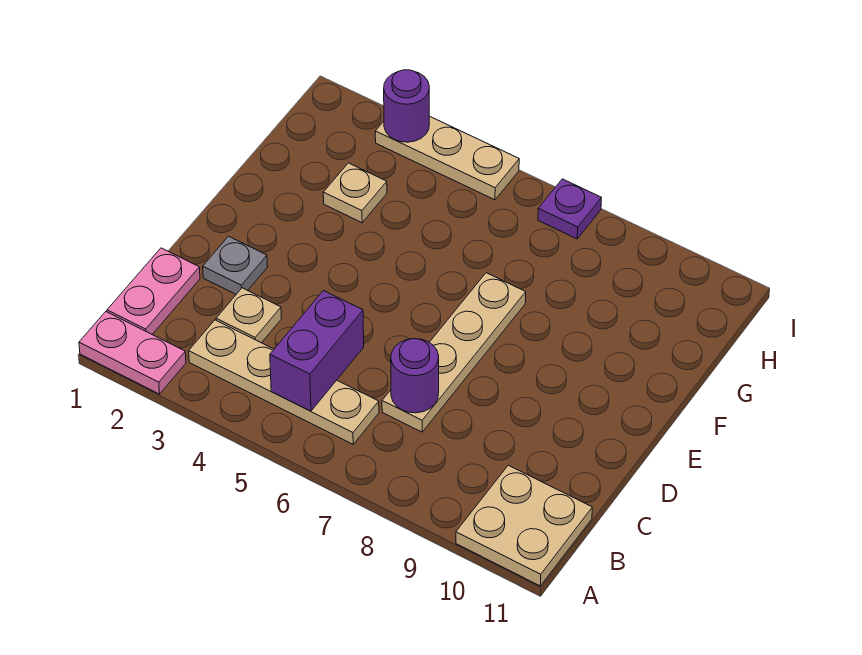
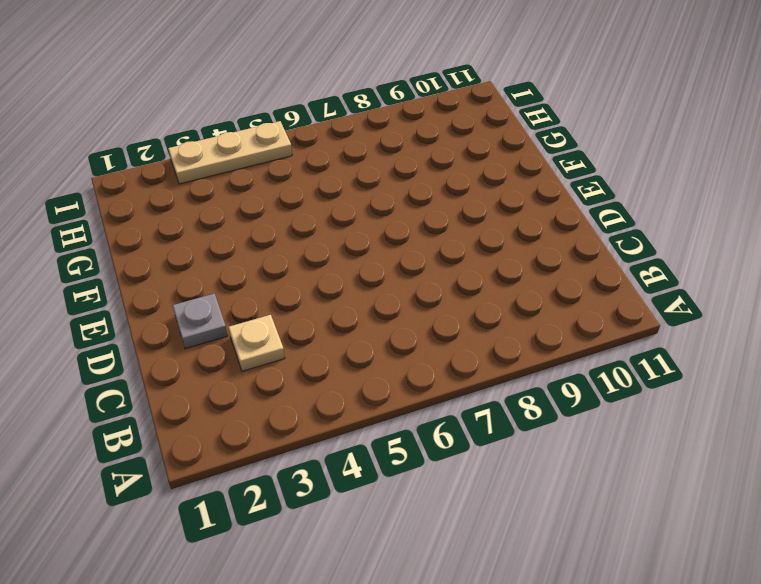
none -> pink 1x2 plate [79,312,186,394]
none -> tan 2x2 plate [456,465,592,586]
none -> pink 1x2 plate [107,248,200,334]

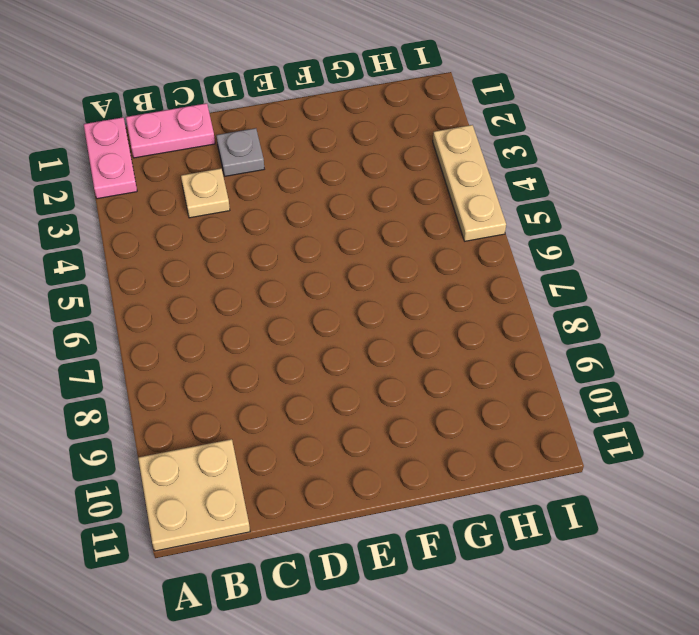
none -> tan 1x4 plate [189,320,379,444]
none -> tan 1x4 plate [382,273,526,432]
none -> tan 1x1 plate [323,163,387,223]

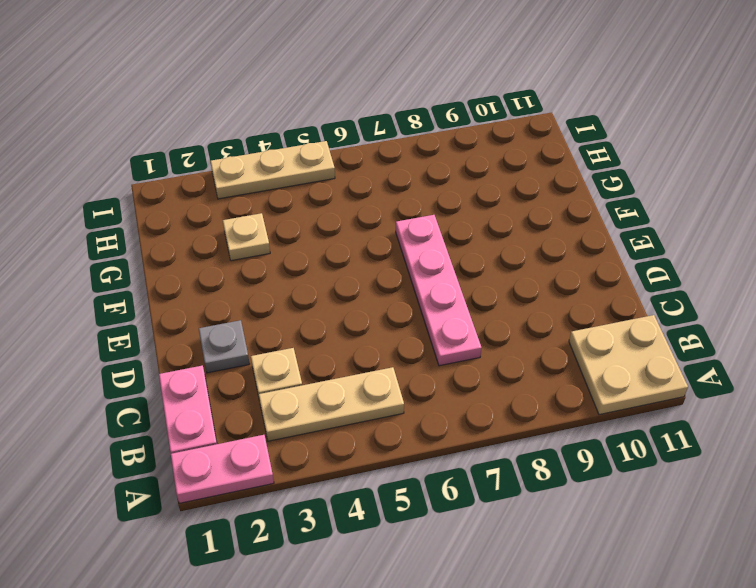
tan 1x3 plate [259,367,404,441] -> tan 1x4 plate [189,320,379,444]
pink 1x4 plate [396,215,481,366] -> tan 1x4 plate [382,273,526,432]
none -> purple 1x1 plate [538,179,601,239]
none -> purple 1x2 brick [270,291,364,411]
none -> purple 1x1 round brick [391,339,439,413]

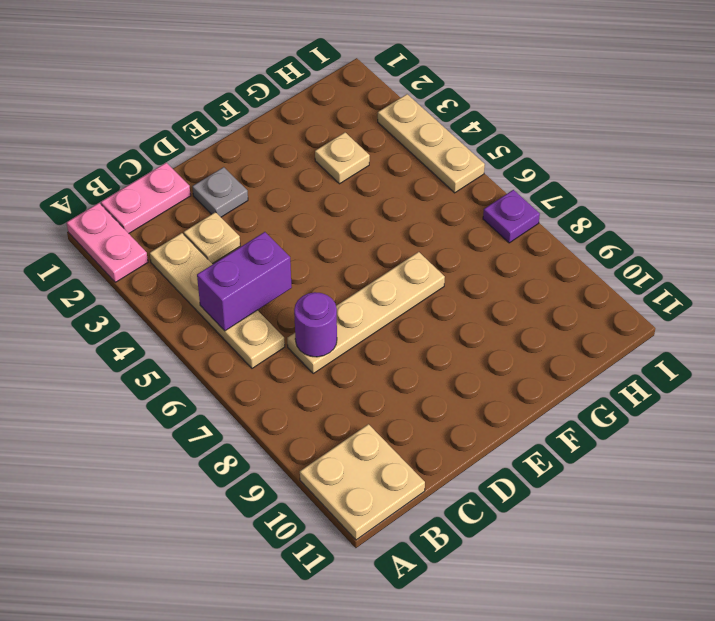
none -> purple 1x1 round brick [384,70,429,142]

